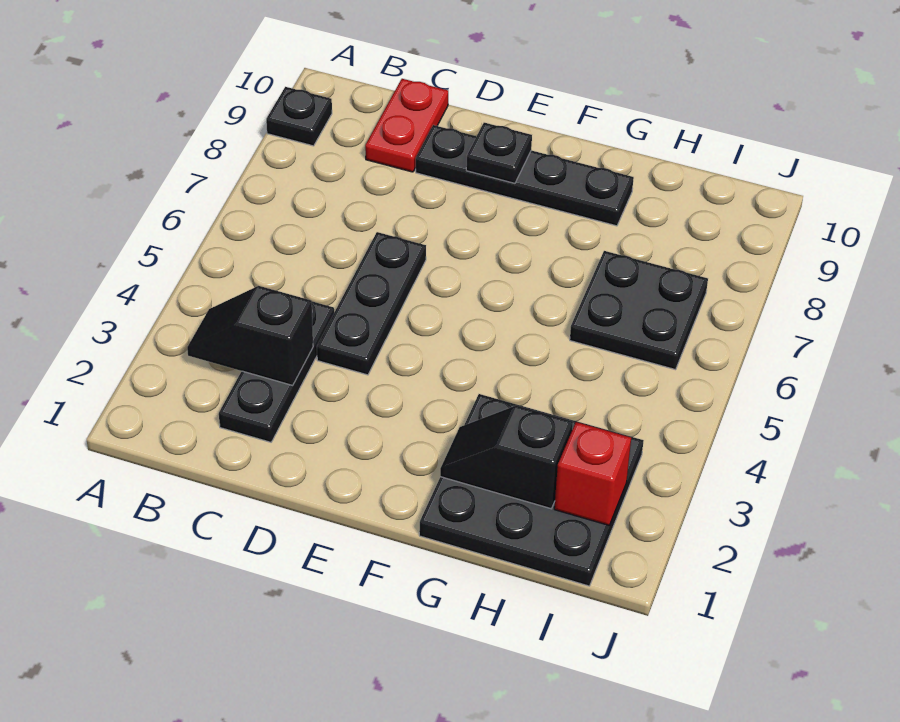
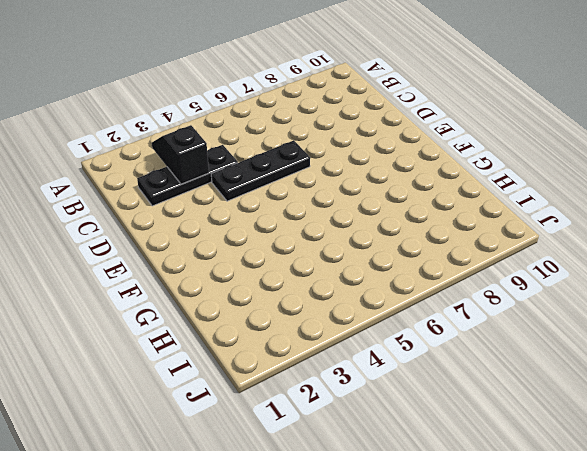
none -> black 1x1 plate [266,87,332,146]
none -> red 1x2 plate [365,79,448,172]

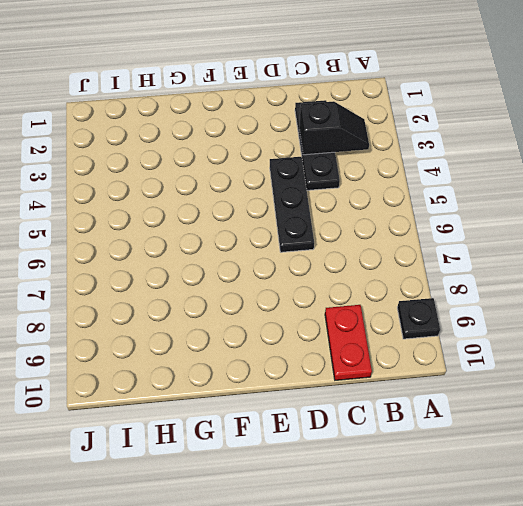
none -> black 1x4 plate [416,125,634,226]
none -> black 3x3 plate [419,394,644,586]

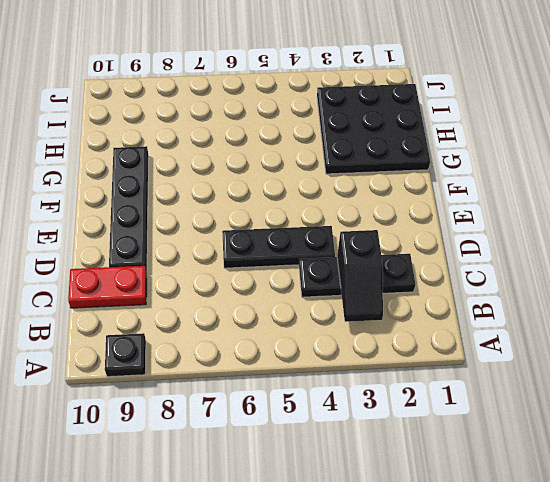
none -> black 2x2 plate [570,251,708,370]
none -> black 1x1 plate [466,123,532,183]

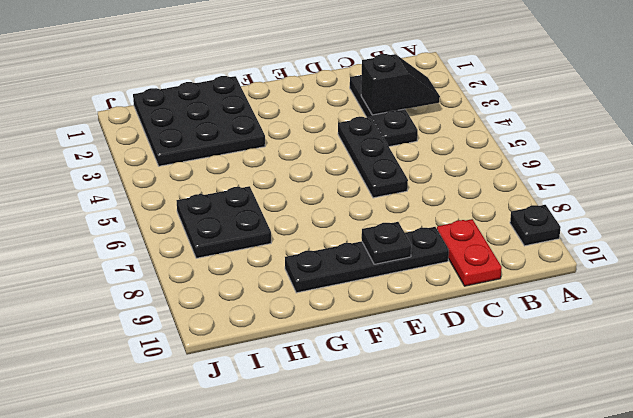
none -> black 1x2 slope [440,405,573,509]
none -> red 1x1 brick [554,422,631,525]

